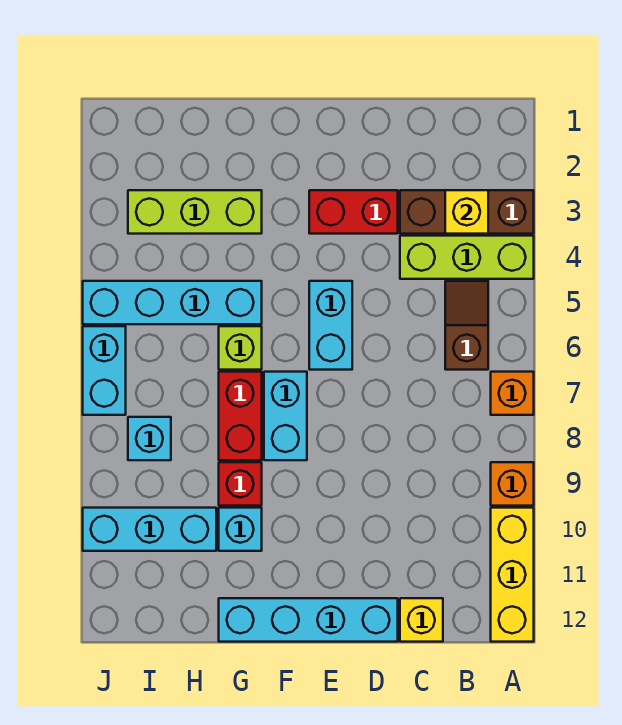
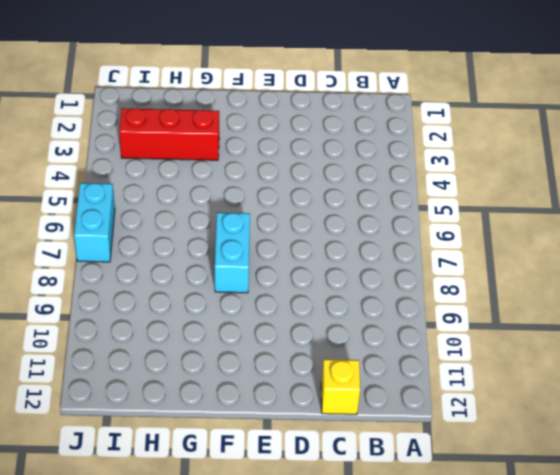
red 1x3 brick [119,108,219,160] -> lime 1x3 brick [128,190,262,234]
none -> brown 1x3 brick [400,190,534,234]
none -> lime 1x3 brick [400,236,534,279]
none -> orange 1x1 brick [491,372,534,415]

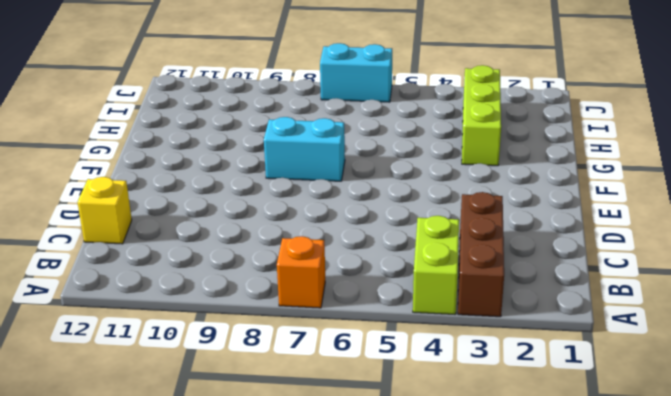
lime 1x2 brick [413,216,459,314] -> lime 1x3 brick [400,236,534,279]
none -> orange 1x1 brick [491,462,534,506]
none -> yellow 1x3 brick [491,508,534,642]
none -> brown 1x2 slope [445,281,488,370]

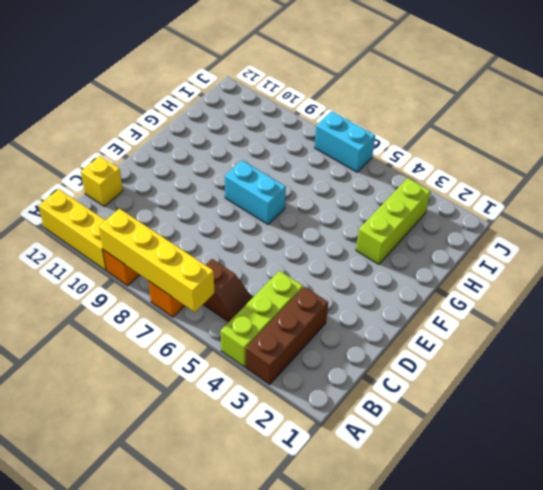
yellow 1x4 brick [99,209,215,312] -> none
none -> red 1x2 brick [309,190,398,234]
none -> cyan 1x4 brick [219,598,398,642]
none -> cyan 1x2 brick [309,281,352,370]

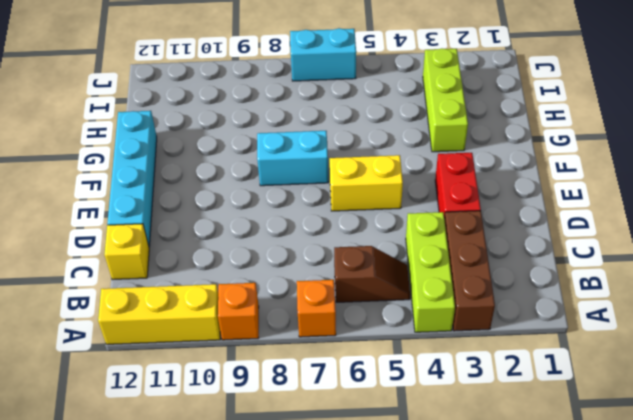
yellow 1x2 brick [330,155,403,211] -> cyan 1x2 brick [309,281,352,370]
none -> cyan 1x4 brick [83,281,262,324]
none -> lime 1x1 brick [219,326,262,370]
none -> red 1x2 brick [219,372,262,460]

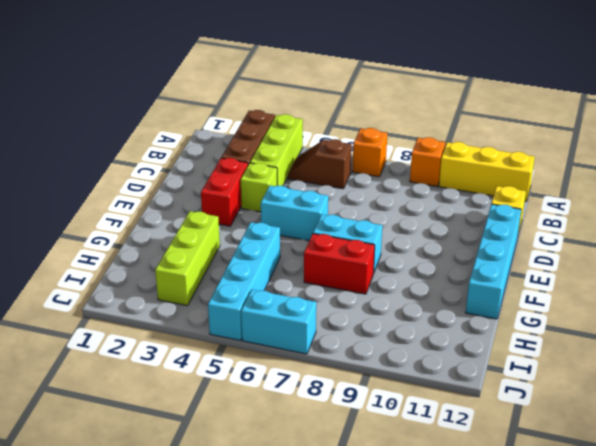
lime 1x1 brick [241,163,277,212] -> lime 1x1 brick moved to [219,326,262,370]
none -> red 1x1 brick [219,462,262,506]
none -> cyan 1x1 brick [219,508,262,551]
none -> cyan 1x3 brick [83,508,216,551]

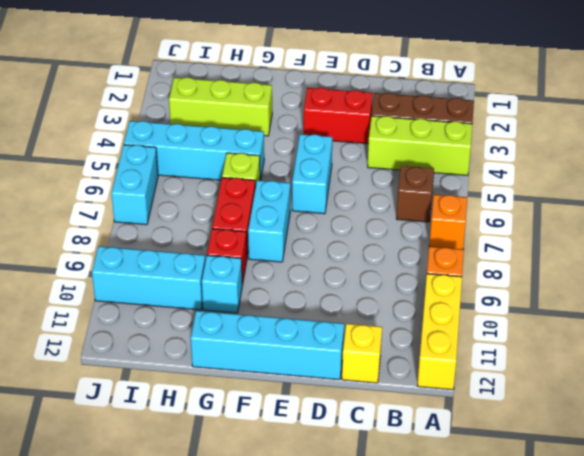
none -> cyan 1x1 brick [128,417,171,460]
none -> yellow 1x1 brick [445,190,488,234]

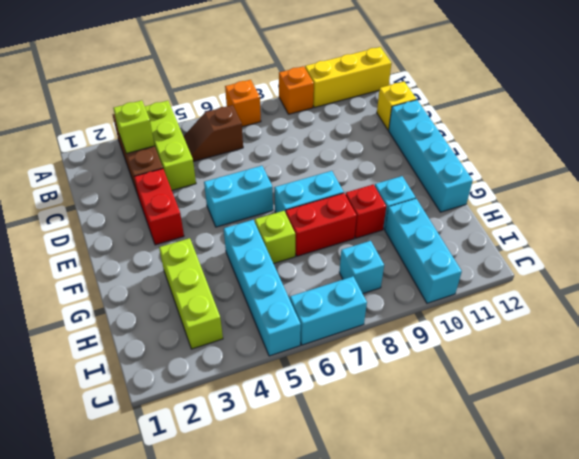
lime 1x1 brick [113,100,155,154] -> yellow 1x1 brick [445,190,488,234]

